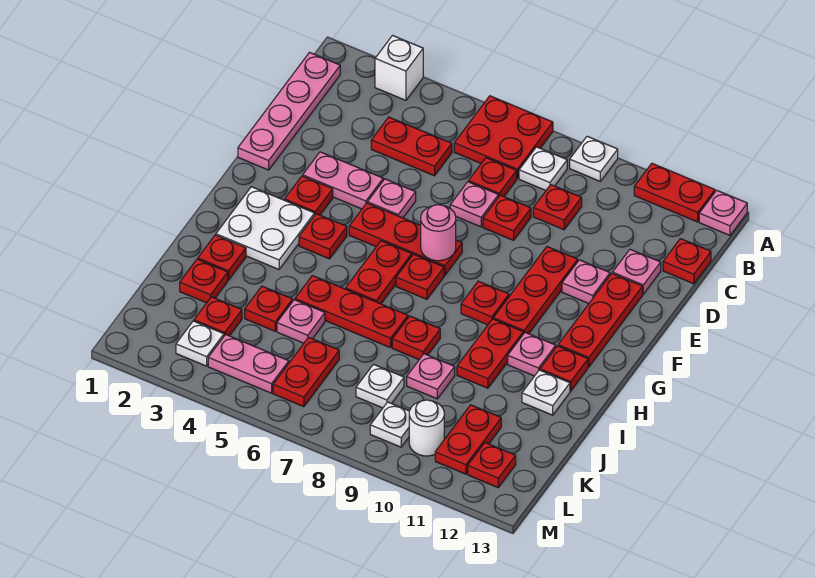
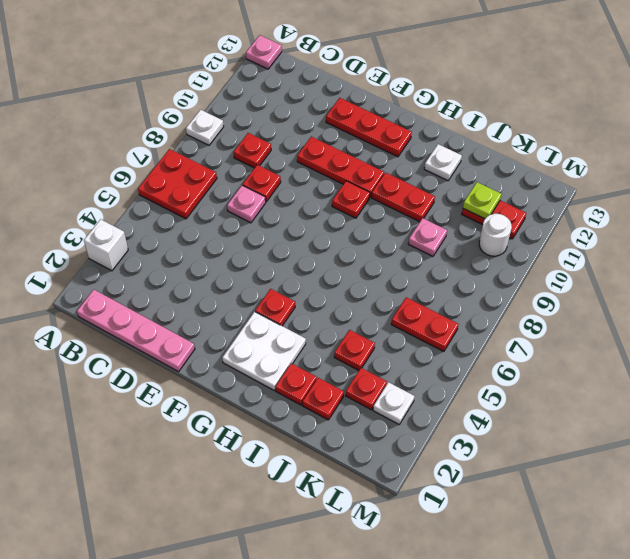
lime 1x1 plate [463,182,501,219] -> none
none -> red 1x2 plate [634,164,715,222]
none -> white 1x1 plate [519,147,567,190]
none -> red 1x2 plate [371,117,452,176]
none -> red 1x1 plate [469,158,517,197]

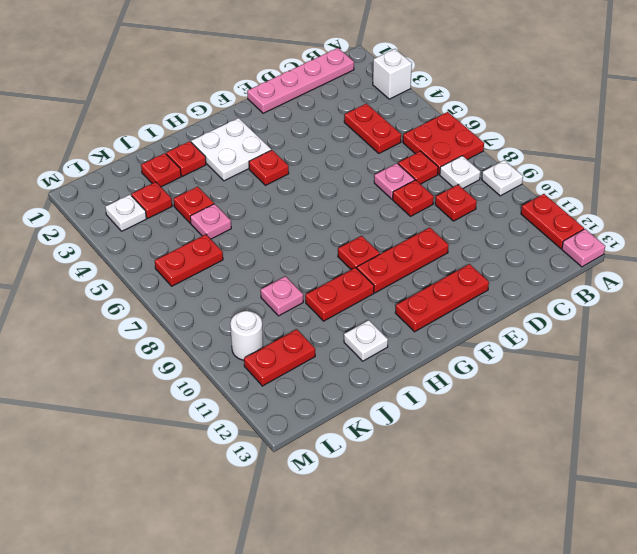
none -> red 1x1 plate [663,239,711,284]
none -> pink 1x1 plate [613,249,661,294]
none -> pink 1x2 plate [303,152,383,209]
none -> pink 1x1 plate [368,179,416,218]

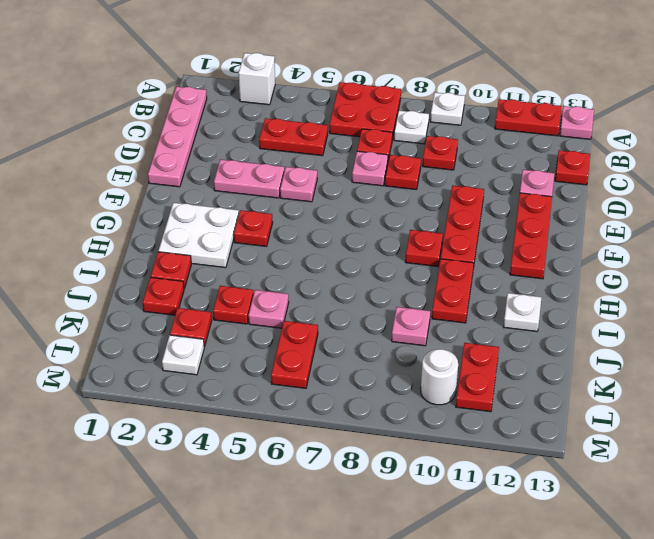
none -> pink 1x1 plate [562,260,610,303]
none -> red 1x1 plate [285,176,333,215]
none -> red 1x3 plate [349,203,462,275]
none -> red 1x2 plate [346,241,412,304]

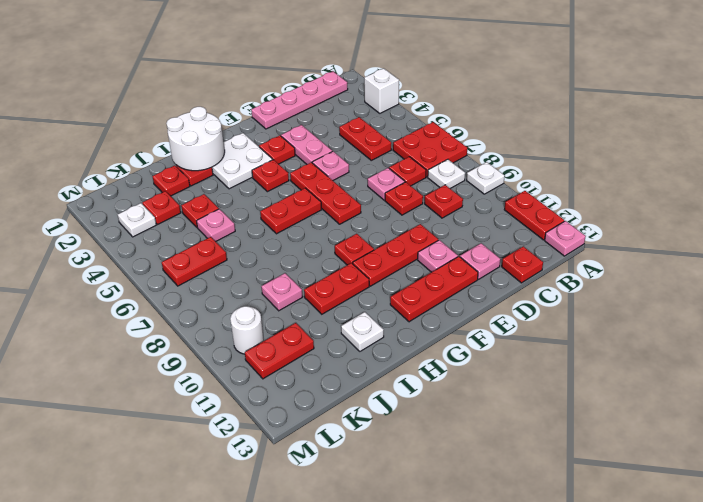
white 2x2 round brick [166,107,225,171] -> none
none -> red 1x1 plate [396,254,444,299]
none -> pink 1x1 plate [508,333,556,376]
none -> red 1x1 plate [540,346,588,391]
none -> red 1x3 plate [295,276,408,348]

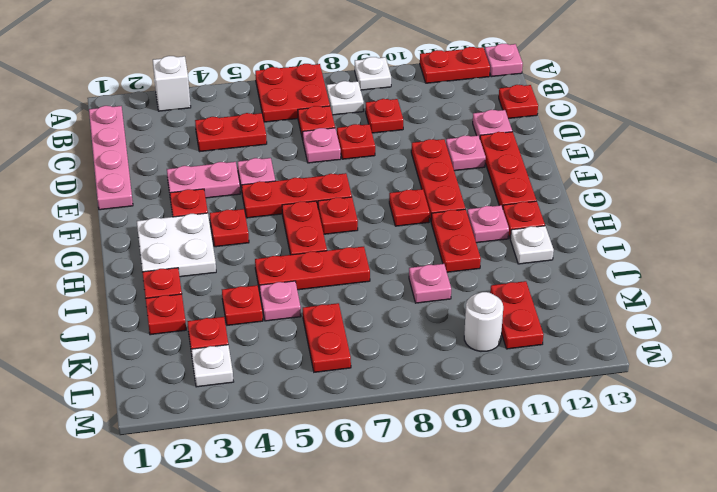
none -> red 1x1 plate [392,316,440,359]
none -> white 1x1 plate [356,364,404,408]
none -> pink 1x2 plate [208,335,289,393]
none -> white 1x1 plate [370,402,409,447]

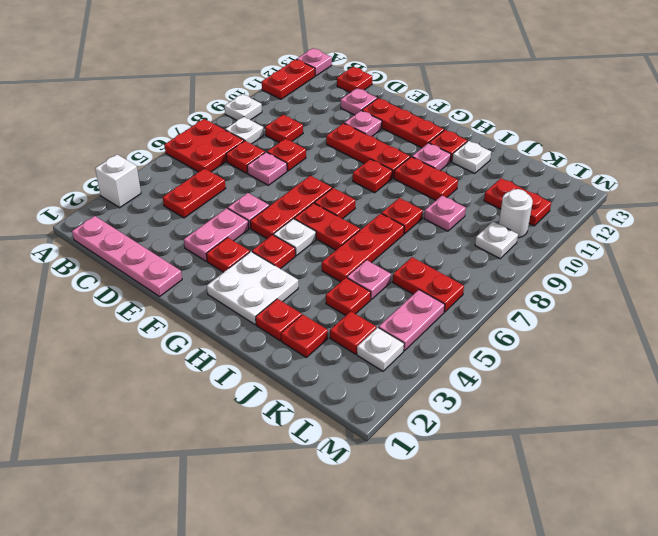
white 1x1 plate [273,219,316,256] -> white 1x1 plate moved to [356,364,404,408]
none -> red 1x1 plate [468,443,516,487]
none -> pink 1x1 round brick [421,205,456,261]

